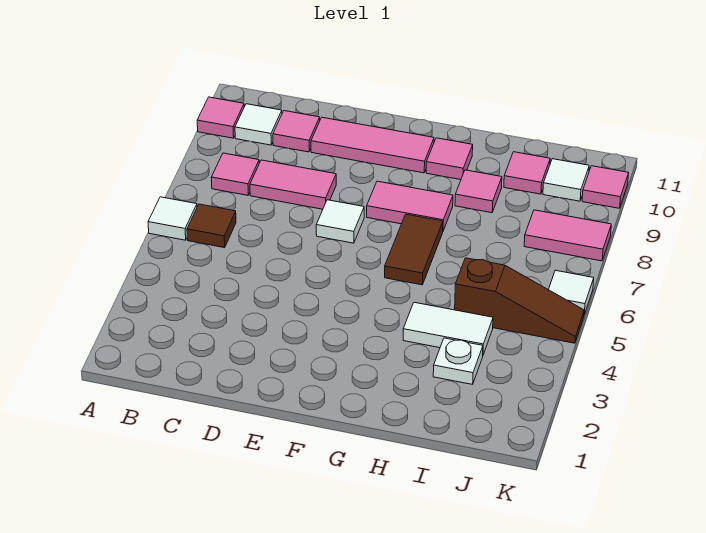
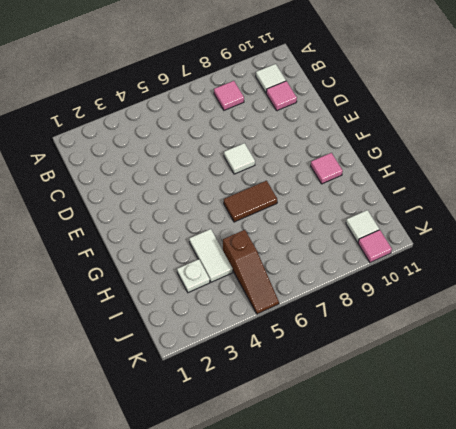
none -> white 1x1 tile [148,197,197,240]
none -> pink 1x1 tile [197,97,244,138]
none -> brown 1x1 tile [187,204,236,248]

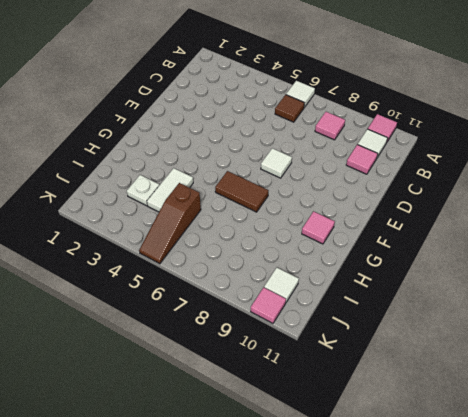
none -> pink 1x2 tile [250,160,336,209]
none -> pink 1x3 tile [311,117,434,173]
none -> pink 1x2 tile [367,181,453,230]

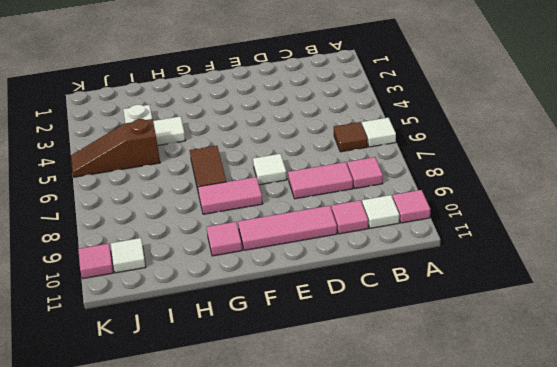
none -> pink 1x1 tile [455,170,502,213]
none -> pink 1x1 tile [504,152,550,194]
none -> pink 1x2 tile [524,210,611,261]

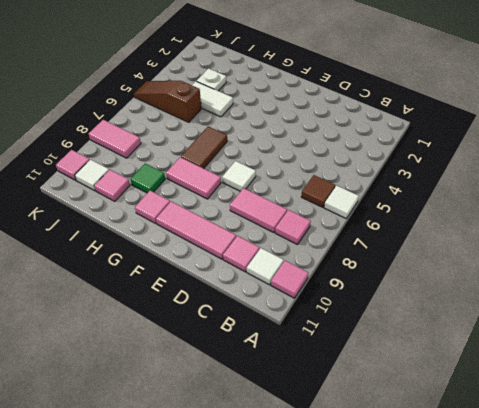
green 1x1 tile [130,163,165,193] -> pink 1x1 tile [455,170,502,213]
none -> white 1x1 tile [549,270,594,315]

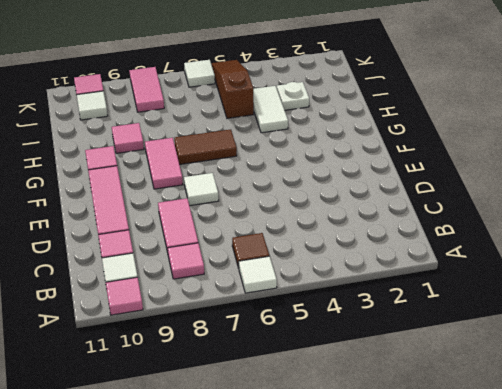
none -> pink 1x1 tile [504,152,550,194]

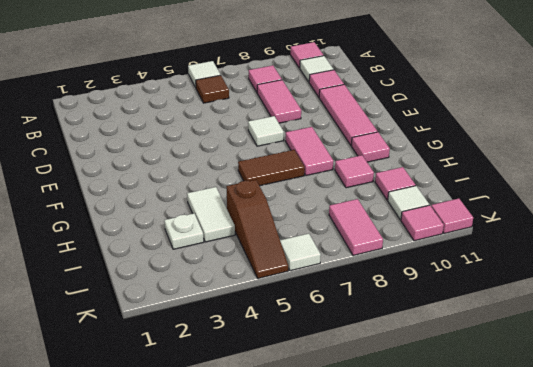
pink 1x1 tile [431,198,473,233] -> none

